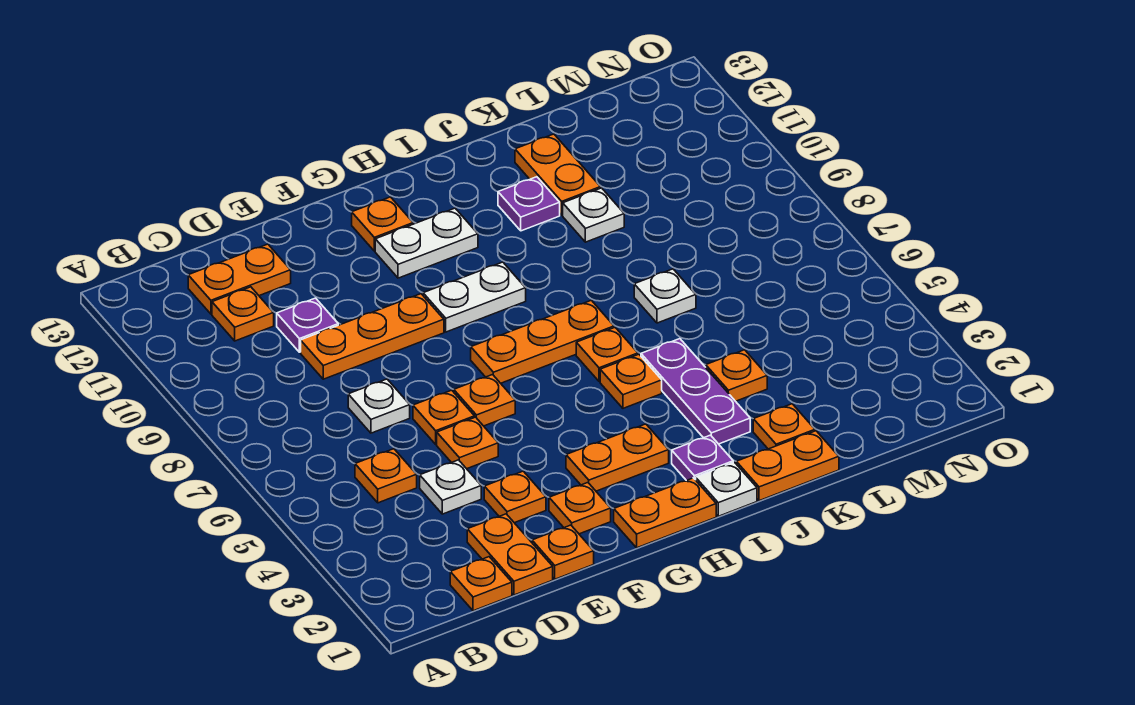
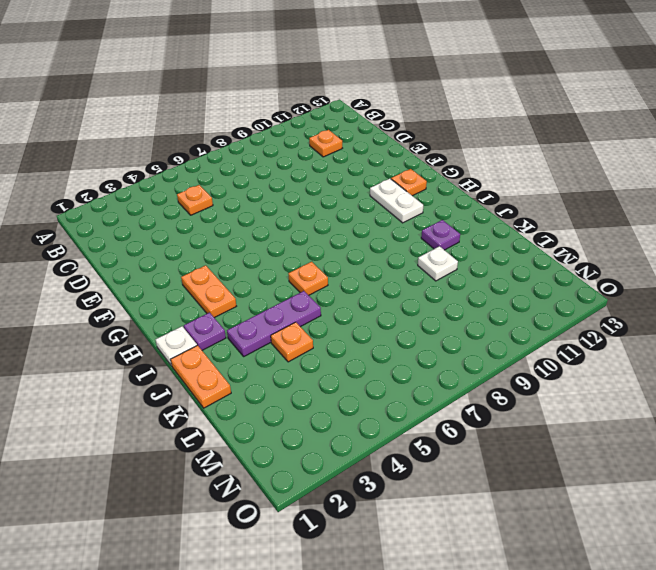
none -> orange 1x1 plate [450,557,512,611]
none -> orange 1x2 plate [188,244,291,314]
none -> orange 1x2 plate [467,514,553,595]
none -> white 1x1 plate [420,460,481,514]

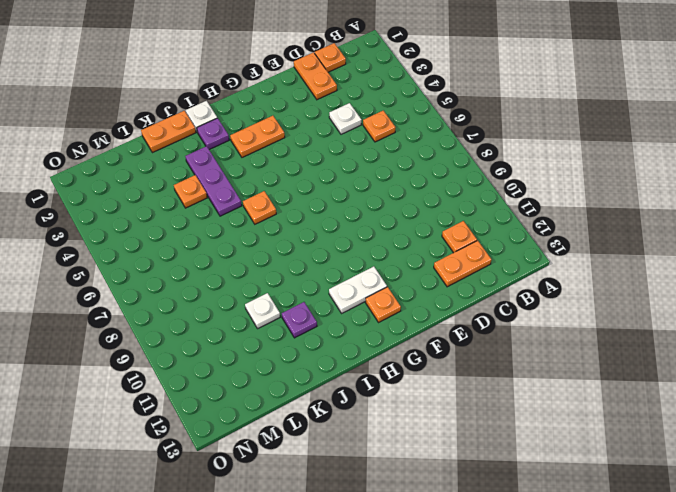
none -> white 1x1 plate [348,379,410,433]
none -> orange 1x3 plate [301,294,444,379]
none -> purple 1x1 plate [277,298,338,352]
none -> orange 1x1 plate [532,525,594,579]

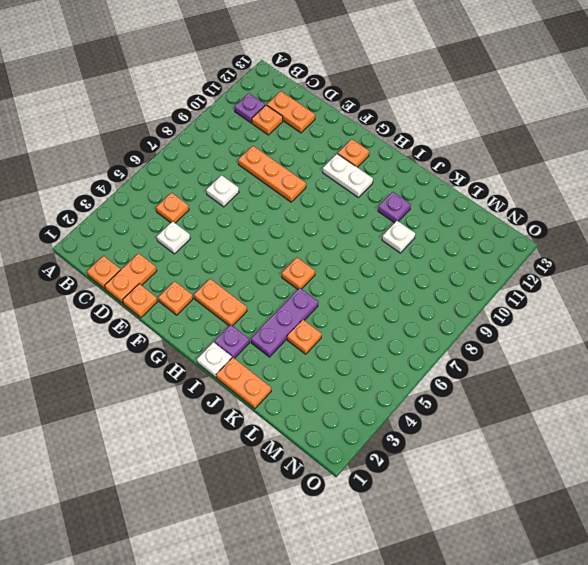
purple 1x1 plate [234,93,265,123] -> purple 1x1 plate moved to [277,298,338,352]
none -> orange 1x1 plate [484,471,546,523]
none -> orange 1x1 plate [437,417,498,469]
none -> orange 1x1 plate [413,390,475,444]
none -> orange 1x1 plate [454,375,515,426]

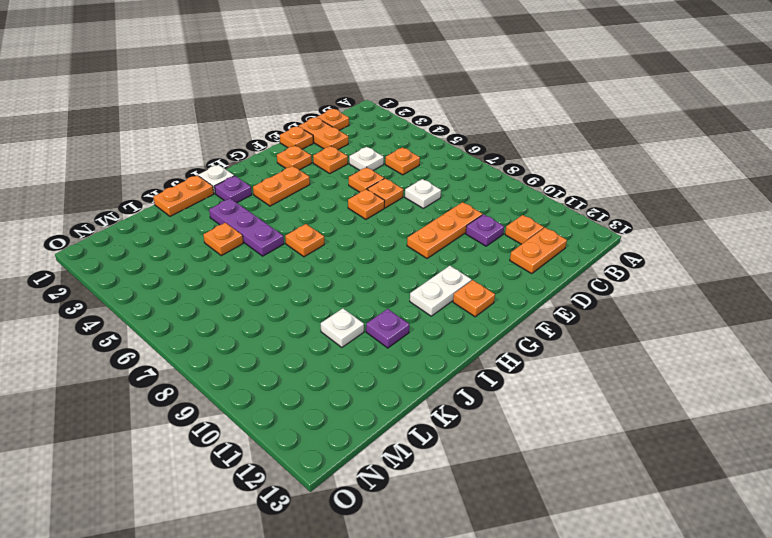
none -> orange 1x2 plate [614,478,716,548]
none -> orange 1x3 plate [471,300,614,383]
none -> white 1x2 plate [423,262,526,332]
none -> orange 1x1 plate [600,354,662,408]

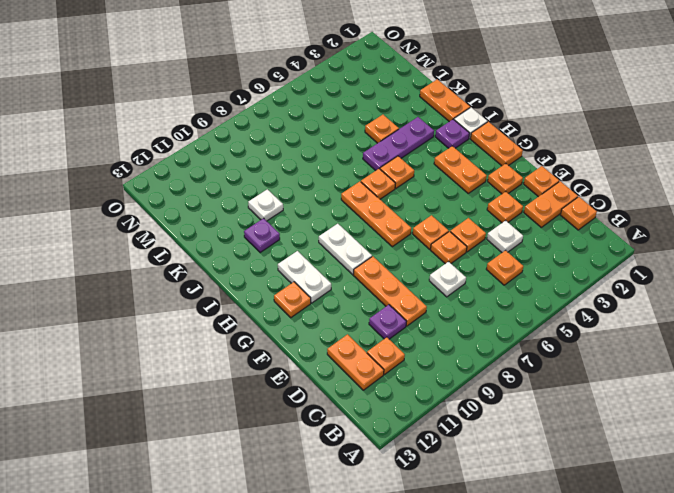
none -> orange 1x1 plate [753,404,815,449]
none -> white 1x1 plate [634,269,696,323]
none -> orange 1x2 plate [515,134,600,215]

